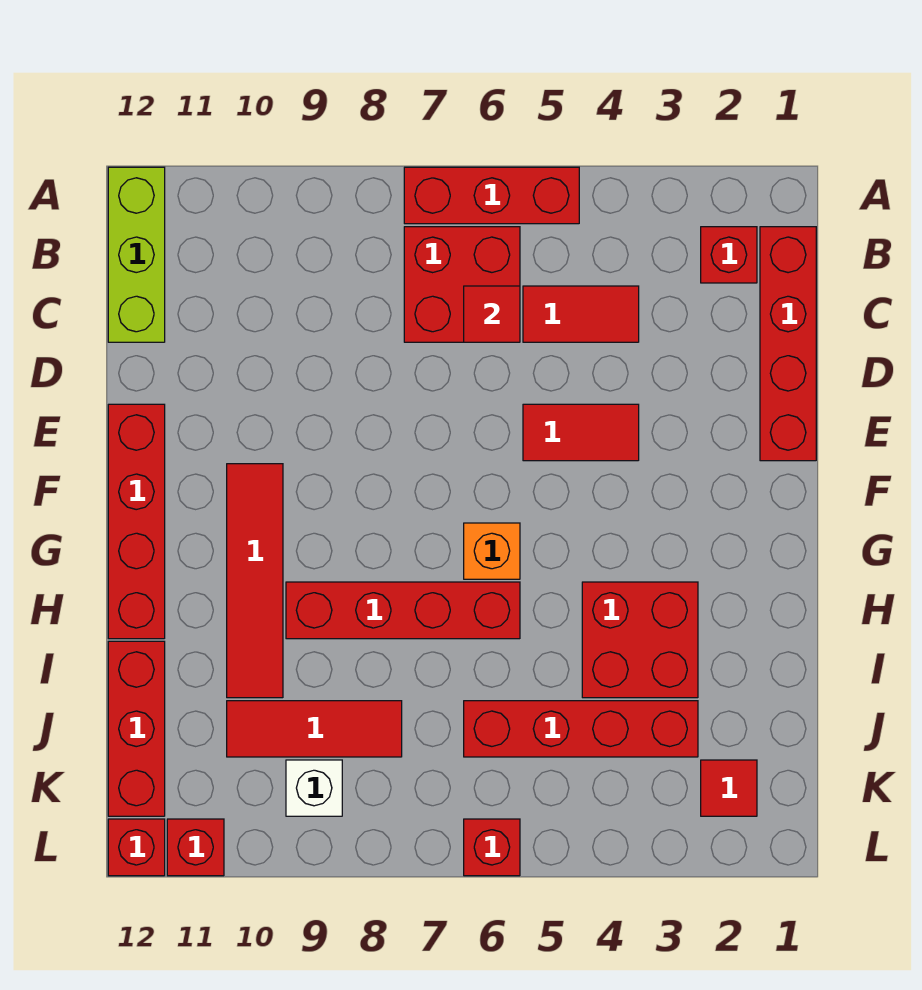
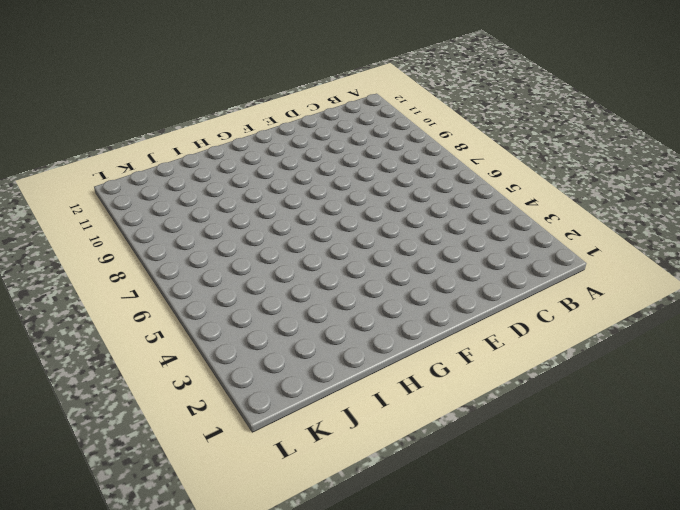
none -> red 1x3 brick [404,167,579,224]
none -> lime 1x3 brick [108,167,165,342]
none -> red 1x4 brick [760,227,816,461]

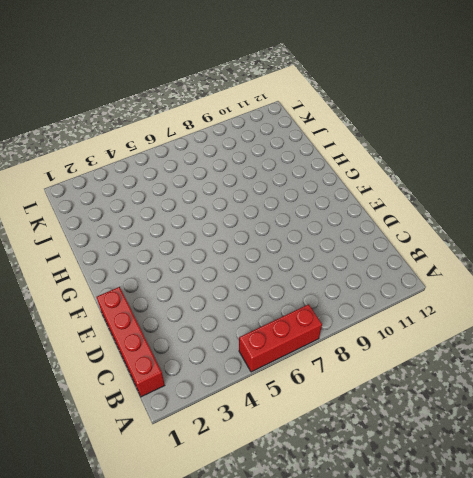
none -> lime 1x3 brick [108,167,165,342]
none -> red 1x1 brick [701,227,757,283]
none -> red 2x2 brick [404,227,520,342]

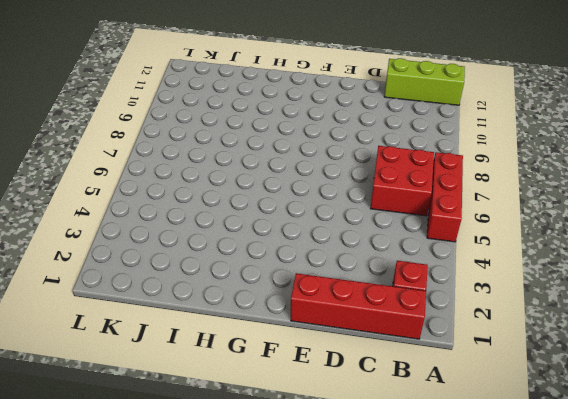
none -> red 1x2 tile [523,286,639,342]
none -> red 1x2 tile [523,404,639,461]
none -> red 1x4 brick [108,404,165,639]

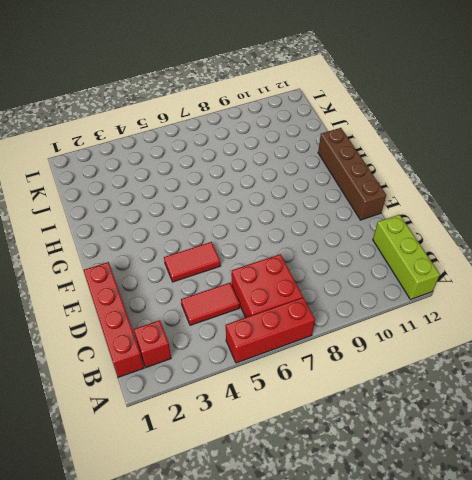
brown 1x4 brick [318,128,386,220] -> red 1x4 brick [108,404,165,639]
none -> red 1x4 tile [227,464,283,698]
none -> orange 1x1 brick [464,523,520,579]
none -> red 2x2 brick [582,582,698,698]

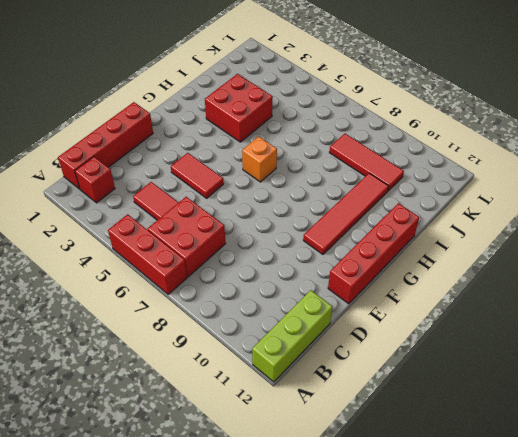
none -> red 1x4 brick [286,582,520,639]
none -> red 1x3 brick [108,641,165,816]
none -> red 1x4 brick [464,701,698,757]

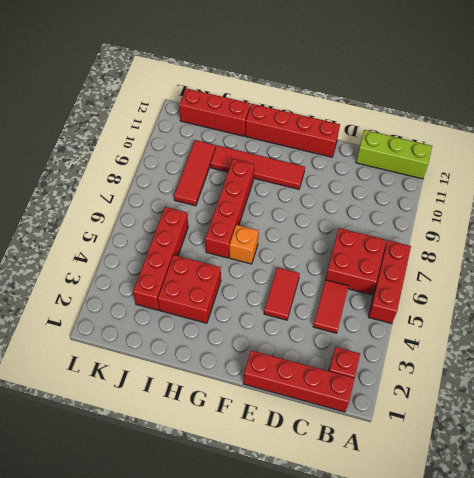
none -> red 1x1 tile [701,760,757,816]
none -> white 1x1 brick [286,760,342,816]
none -> red 1x1 brick [464,819,520,876]

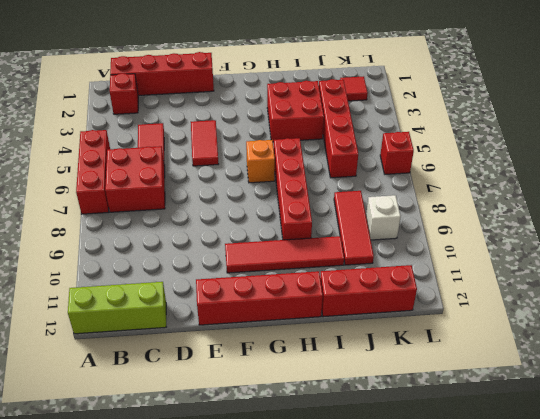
none -> red 1x1 brick [167,819,224,876]
none -> red 1x1 brick [108,819,165,876]
none -> red 1x1 tile [464,286,520,342]

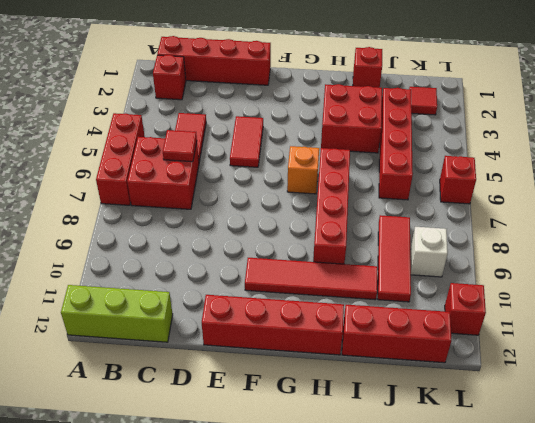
red 1x1 brick [353,47,382,88] -> red 1x1 brick moved to [108,819,165,876]

